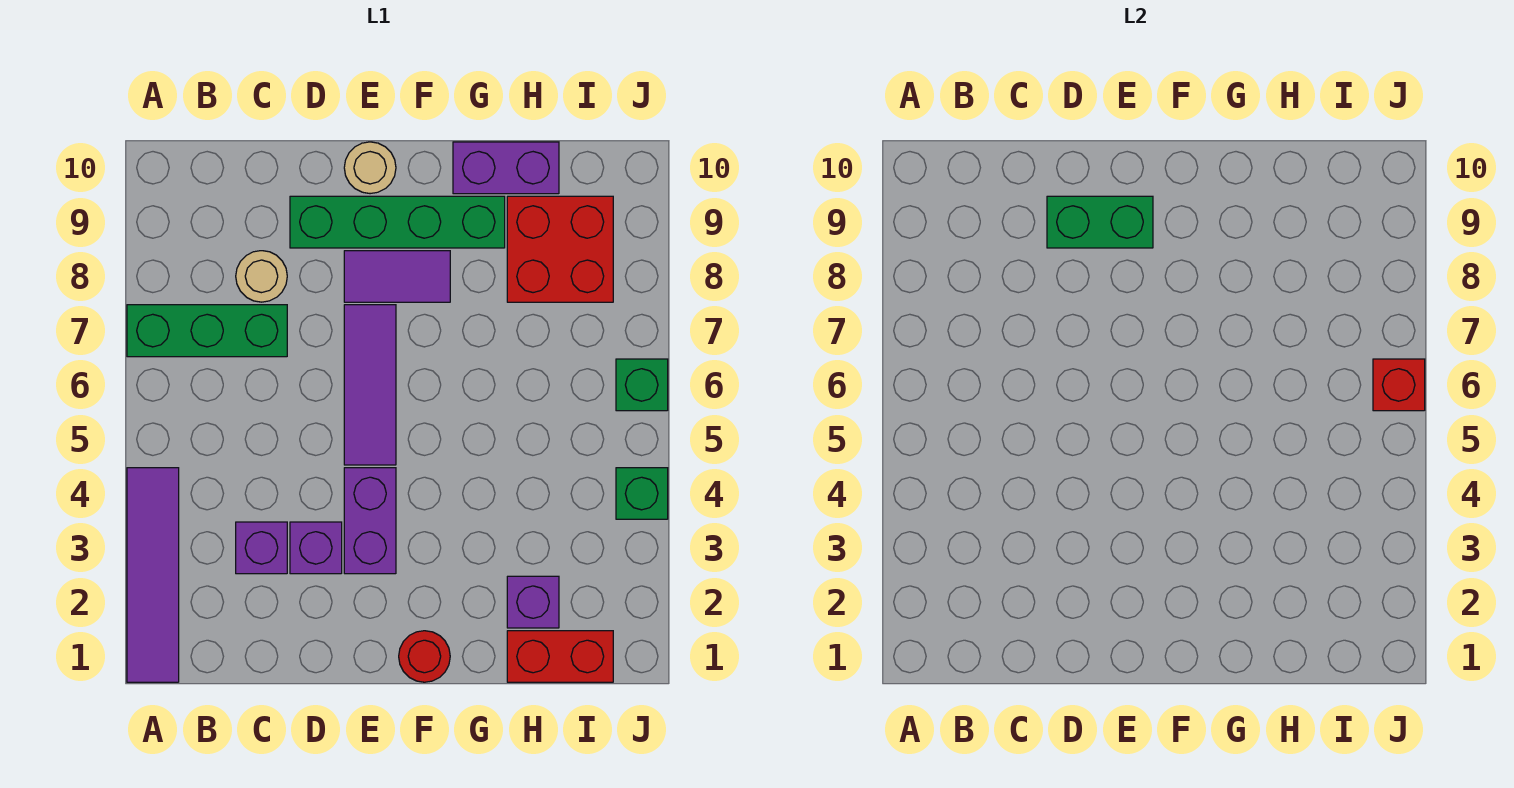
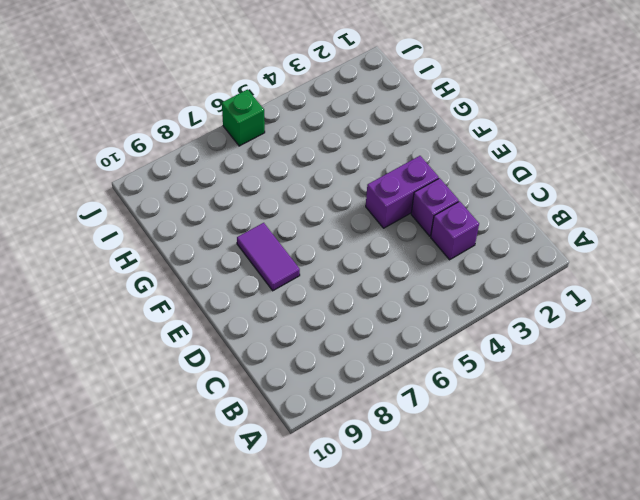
none -> purple 1x4 tile [127,468,179,682]
none -> green 1x3 brick [127,305,287,357]
none -> tan 1x1 round brick [236,251,287,302]

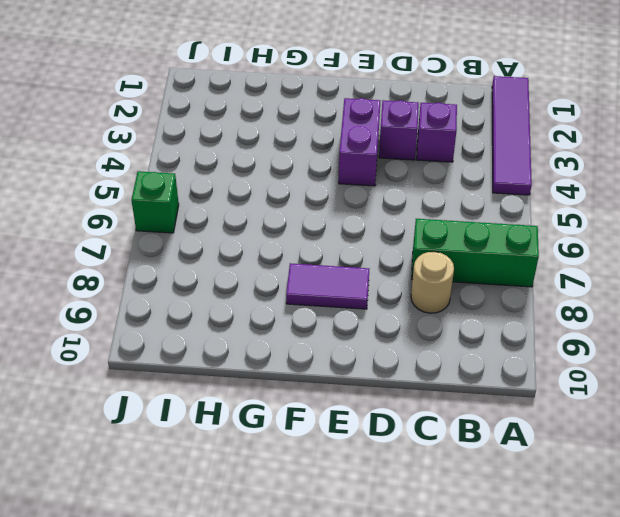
none -> green 1x4 brick [290,196,505,248]
none -> purple 1x3 tile [344,305,396,465]
none -> tan 1x1 round brick [344,142,396,194]

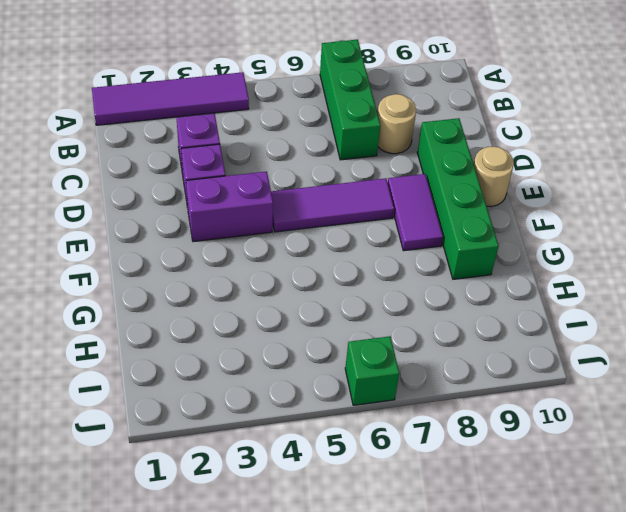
none -> red 1x1 round brick [399,631,450,682]
none -> purple 1x2 brick [453,142,559,194]
none -> red 1x2 brick [507,631,613,682]

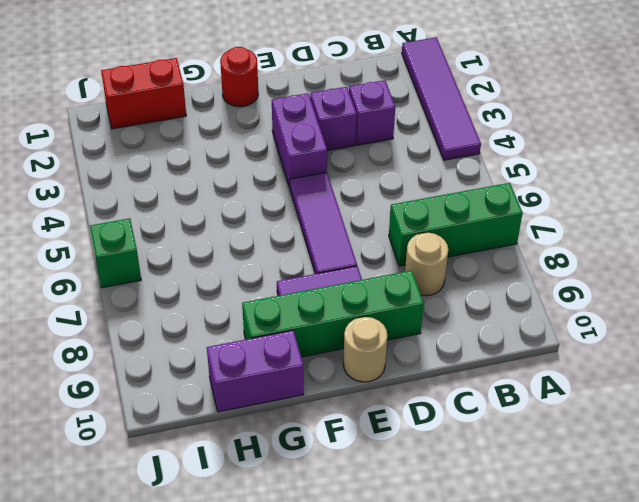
none -> purple 1x1 brick [507,576,559,628]
none -> red 2x2 brick [507,196,613,302]
none -> green 1x1 brick [616,468,668,519]

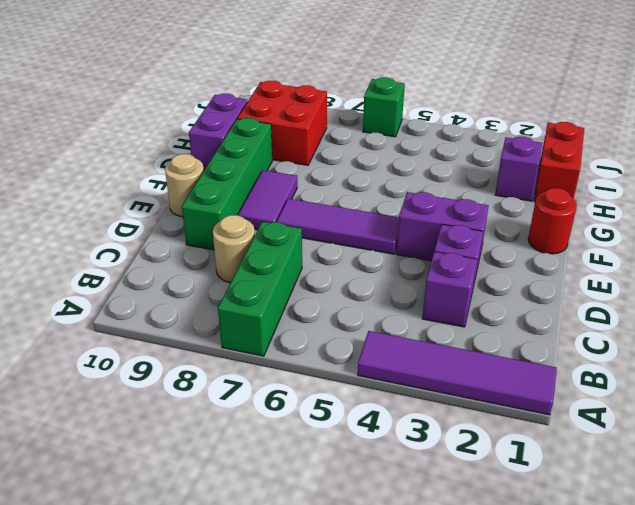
none -> green 1x1 brick [616,468,668,519]
none -> green 1x2 brick [1047,196,1153,248]
none -> red 1x1 brick [1373,359,1425,411]

